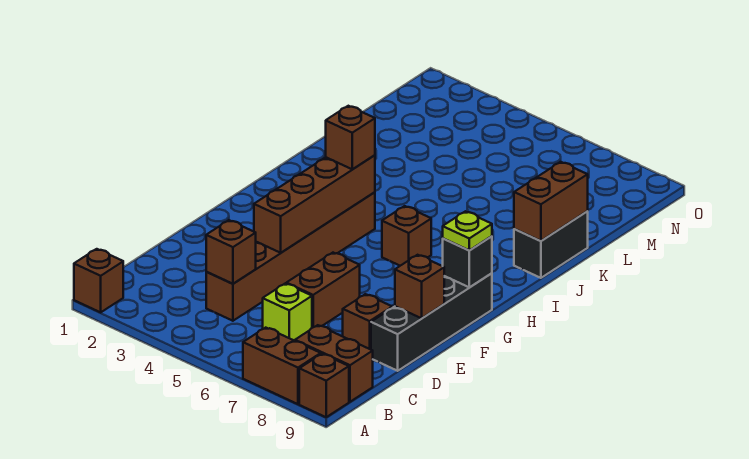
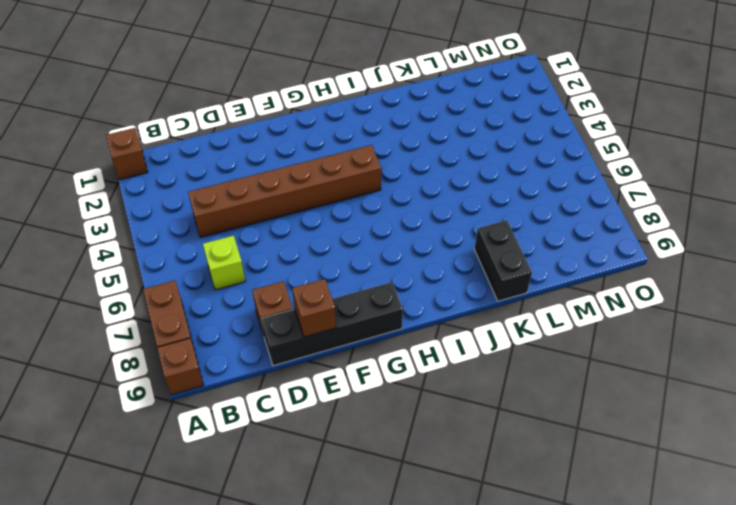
black 1x2 brick [474,220,532,301] -> black 1x2 brick turned to [514,212,588,278]
none -> brown 1x2 brick [295,325,373,402]
none -> brown 1x2 brick [286,253,360,328]
none -> brown 1x1 brick [382,206,431,266]

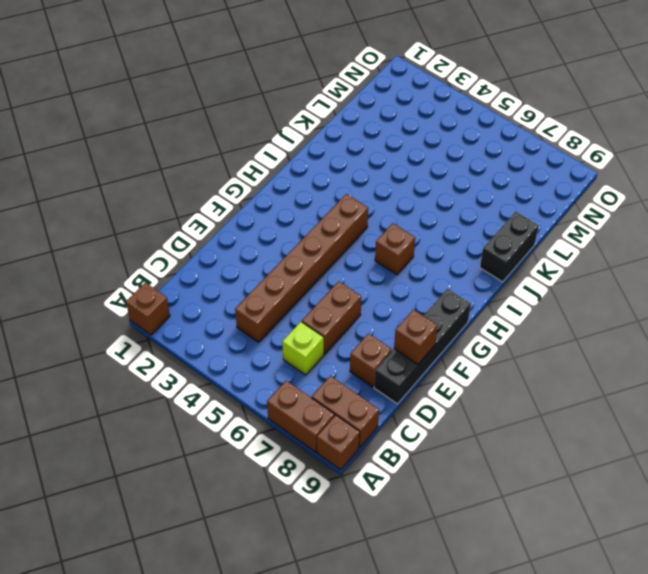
none -> brown 1x1 brick [206,220,256,284]
none -> brown 1x4 brick [254,155,375,253]
none -> black 1x1 brick [443,236,492,287]

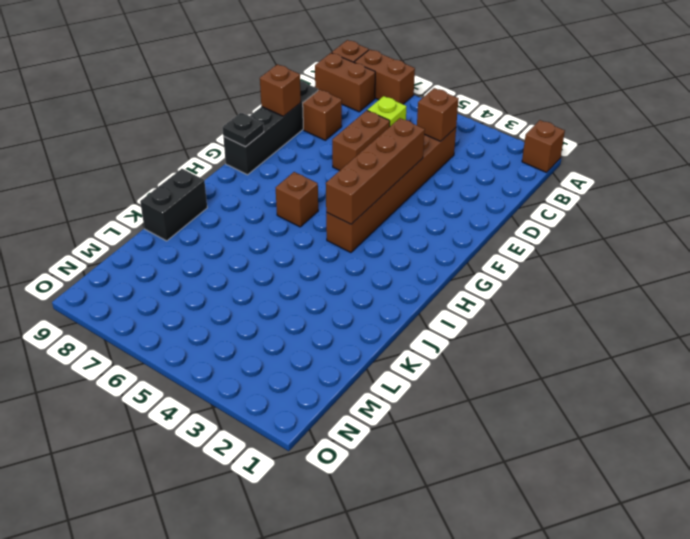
black 1x1 plate [222,113,264,147] -> black 1x1 brick [443,236,492,287]
none -> brown 1x2 brick [514,162,588,241]
none -> lime 1x1 plate [443,211,492,250]
none -> brown 1x1 brick [326,106,375,169]

